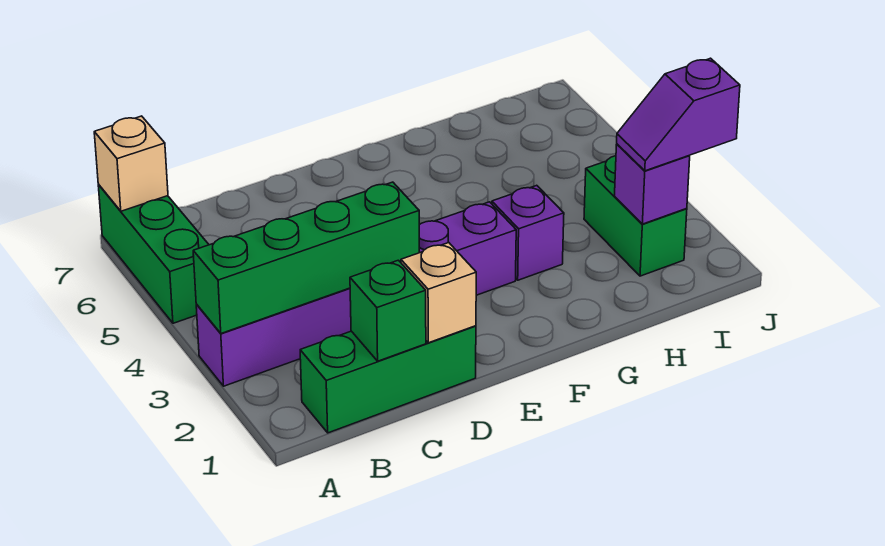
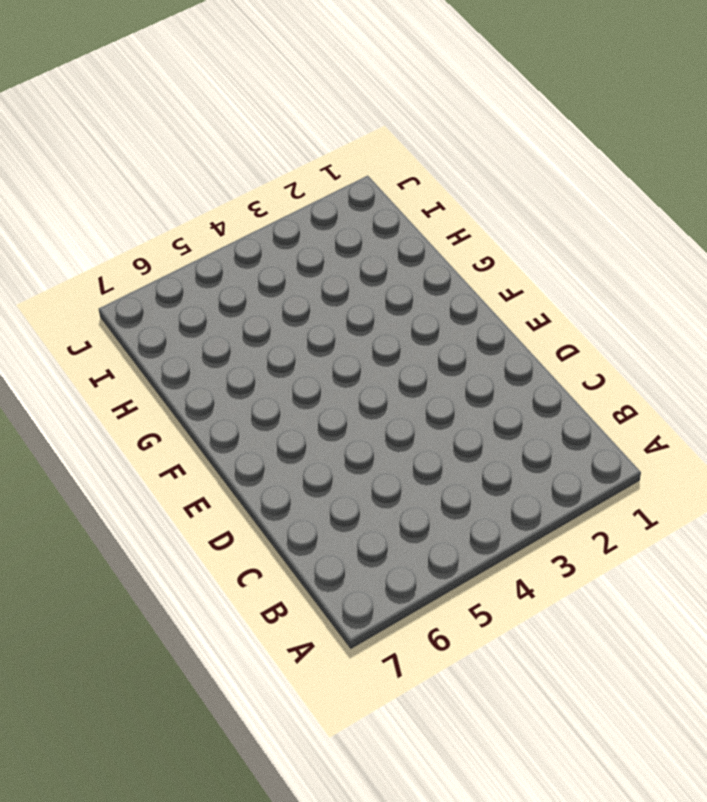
none -> purple 1x6 brick [196,202,516,386]
none -> green 1x3 brick [98,185,209,323]

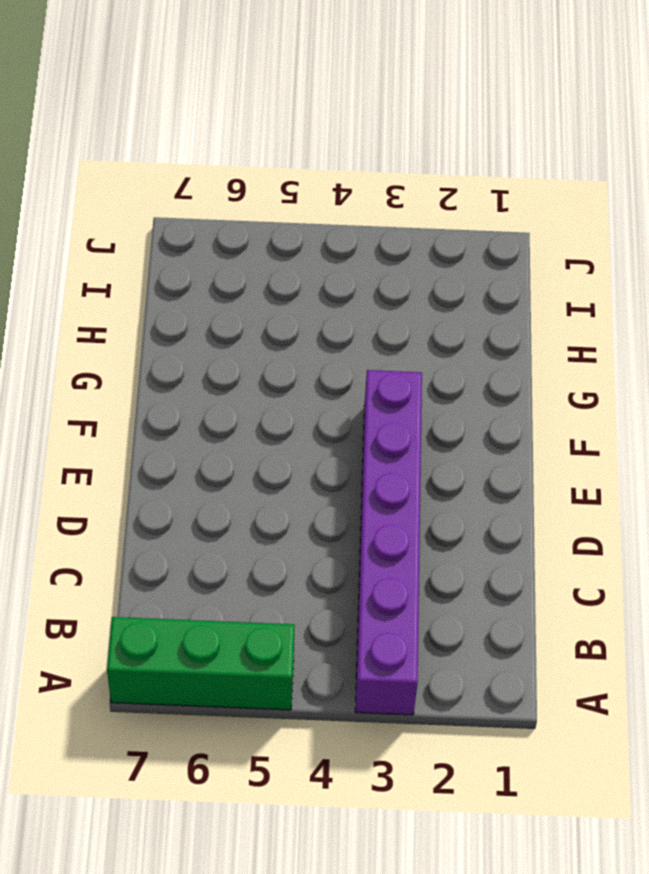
none -> green 1x3 brick [300,326,476,433]
none -> purple 1x1 brick [492,185,564,280]

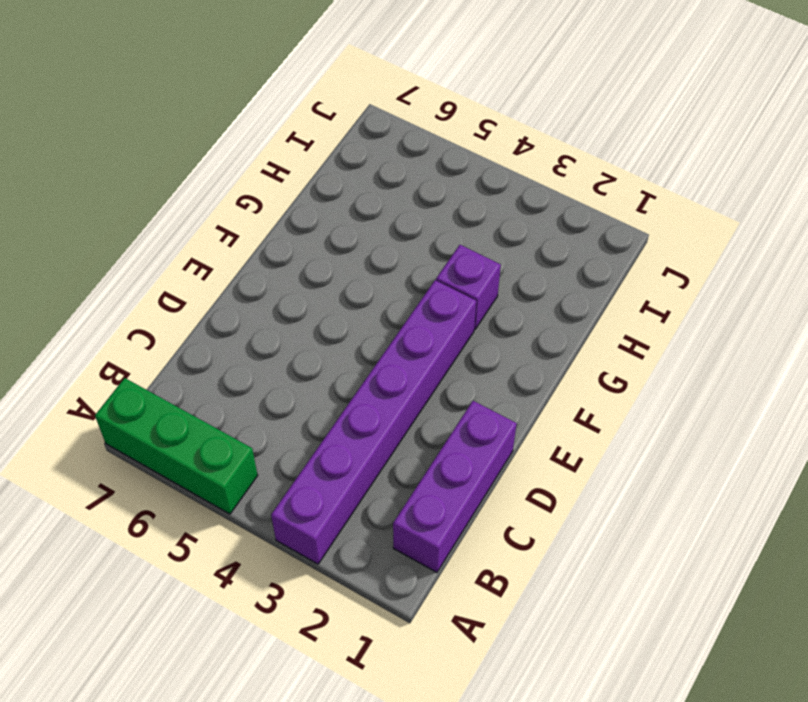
purple 1x3 brick [393,401,517,572] -> green 1x3 brick [300,326,476,433]
none -> green 1x2 brick [584,156,687,276]
none -> green 1x4 brick [193,182,419,333]

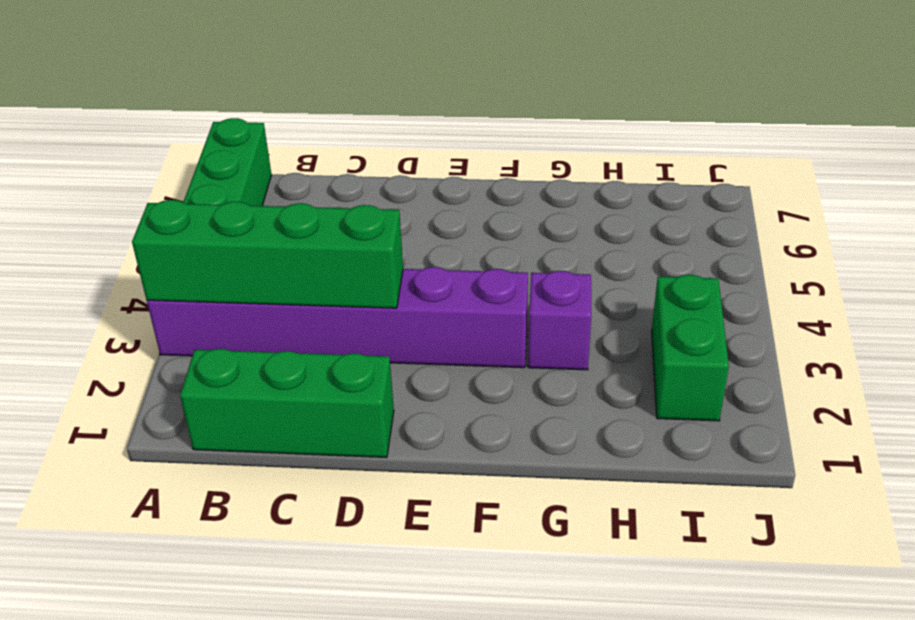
none -> tan 1x1 brick [94,116,168,211]
none -> green 1x1 brick [350,260,426,361]

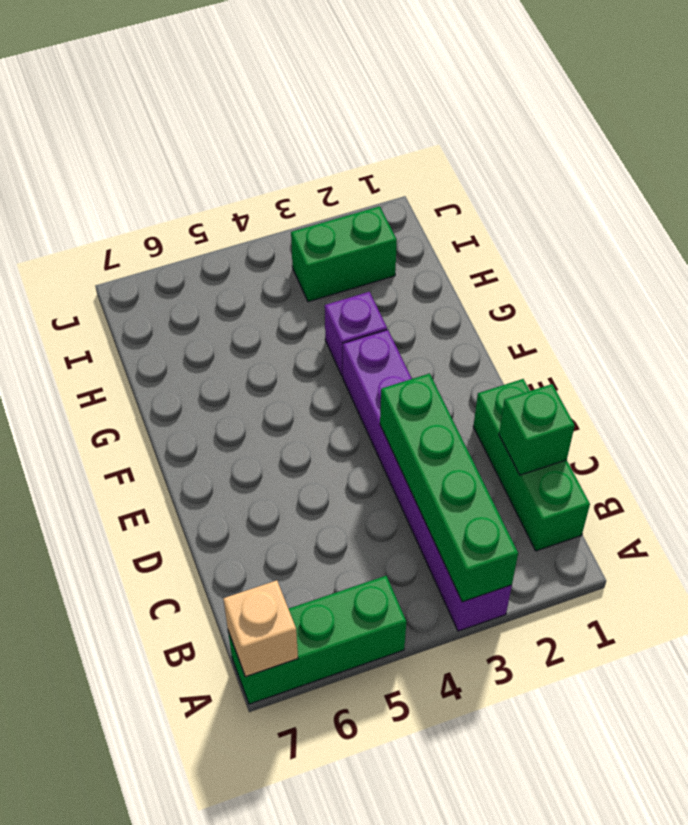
none -> tan 1x1 brick [401,242,476,343]
none -> purple 1x1 brick [615,144,690,224]

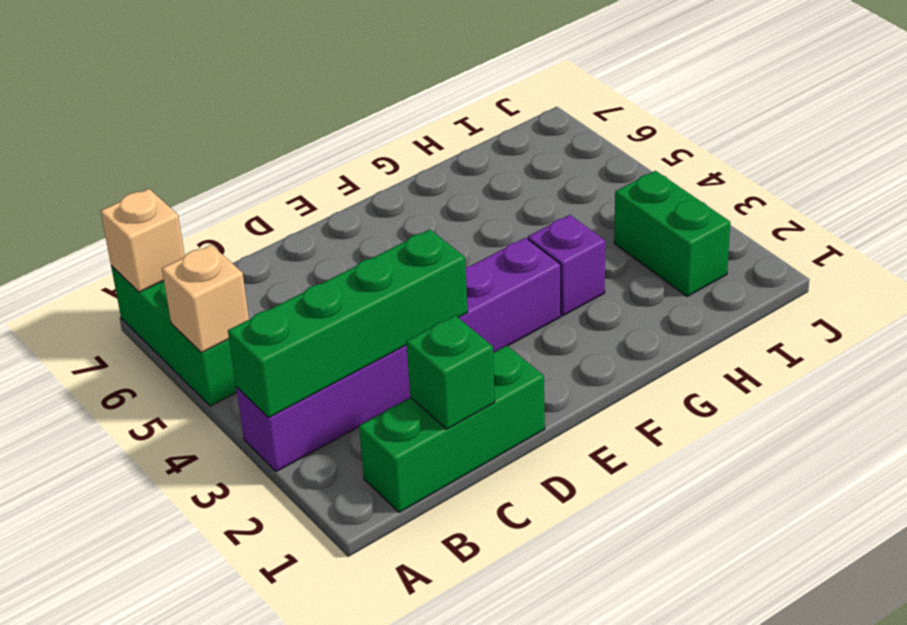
tan 1x1 brick [162,245,249,353] -> tan 1x1 brick moved to [401,242,476,343]
none -> purple 1x1 brick [615,144,690,224]
none -> purple 1x2 slope [617,58,740,171]

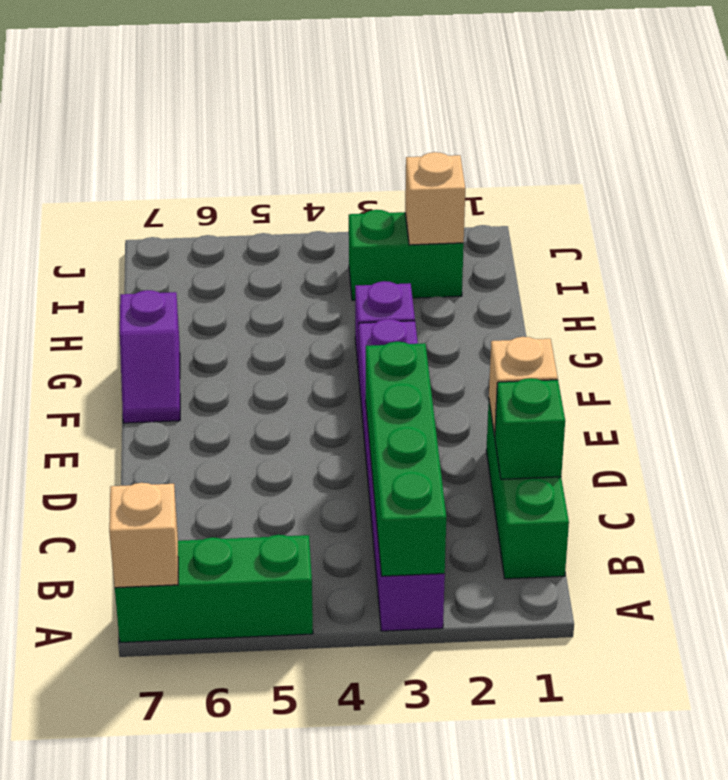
purple 1x2 slope [120,290,180,423] -> purple 1x2 slope moved to [617,58,740,171]
tan 1x1 brick [405,152,465,245] -> purple 1x1 brick [615,144,690,224]

